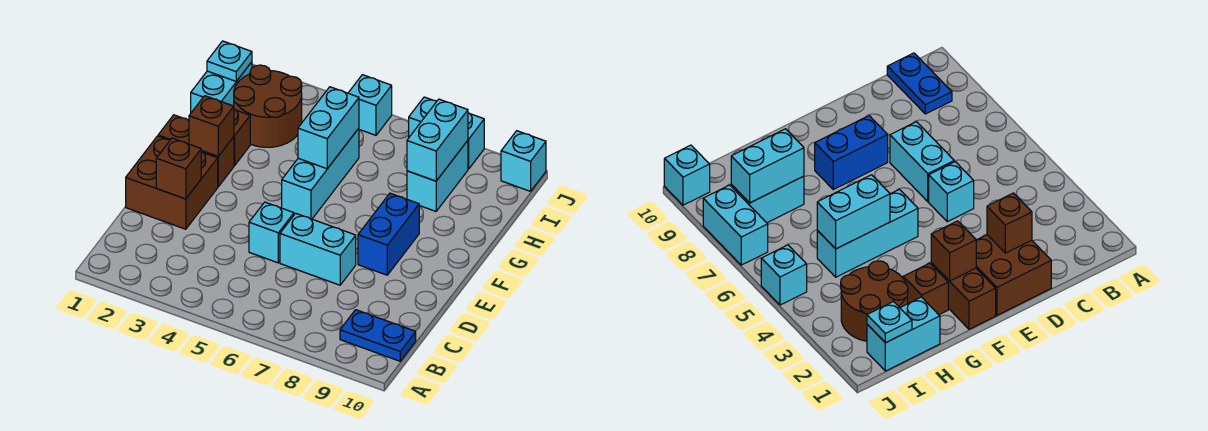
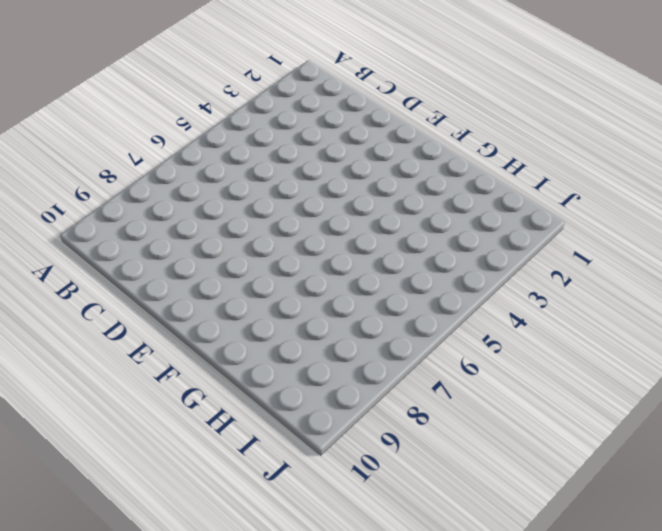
none -> blue 1x2 plate [340,310,416,361]
none -> brown 2x2 brick [126,136,218,229]
none -> cyan 1x1 brick [249,202,294,263]

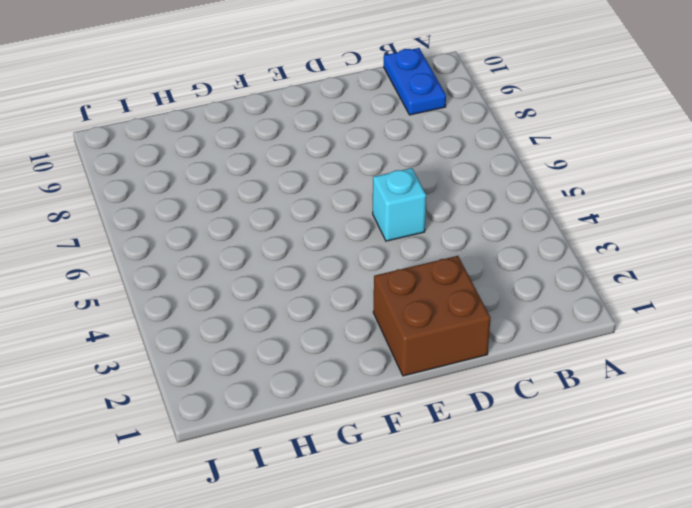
none -> cyan 1x2 brick [280,213,356,285]
none -> blue 1x2 brick [358,193,419,275]
none -> brown 1x2 brick [158,115,234,187]

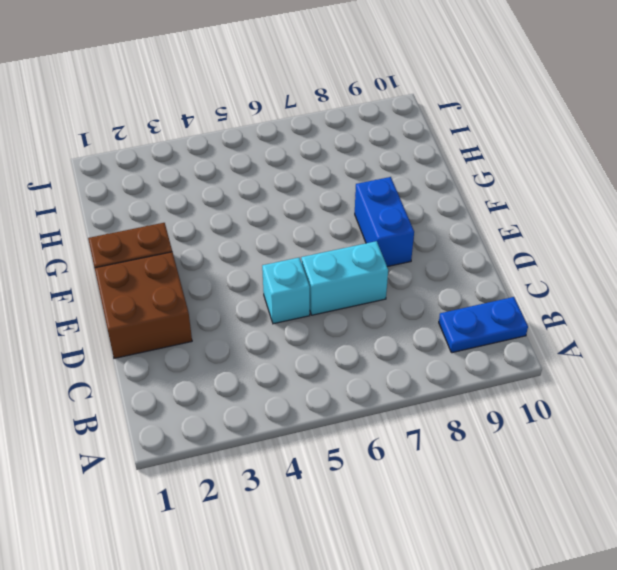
none -> cyan 1x3 brick [282,128,359,219]
none -> brown 1x1 brick [234,110,250,166]
none -> cyan 1x2 brick [191,62,252,113]

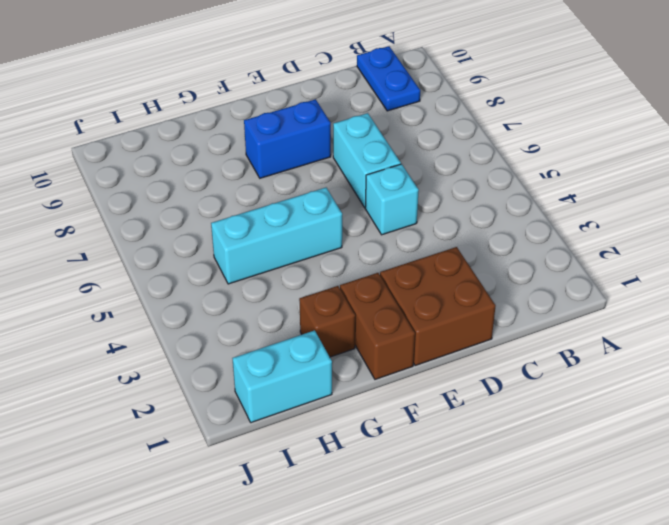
none -> brown 2x2 round brick [234,65,302,147]
none -> cyan 1x2 brick [407,141,468,211]
none -> cyan 1x1 brick [349,75,392,135]

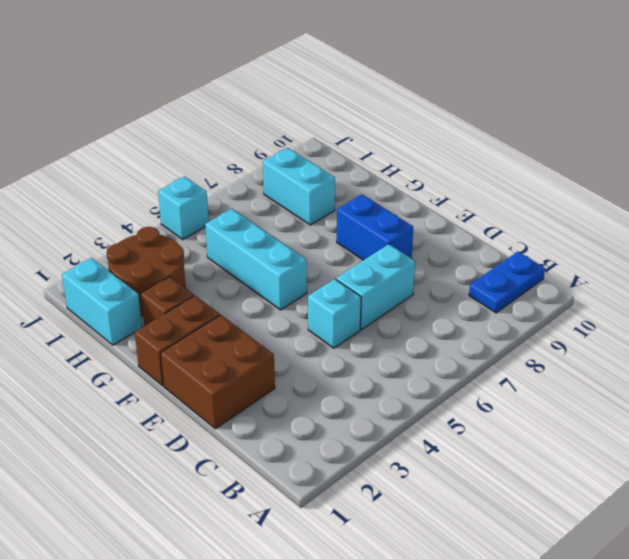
none -> cyan 1x2 brick [409,97,484,169]
none -> cyan 1x1 brick [501,131,546,191]
none -> brown 1x1 brick [156,138,201,199]

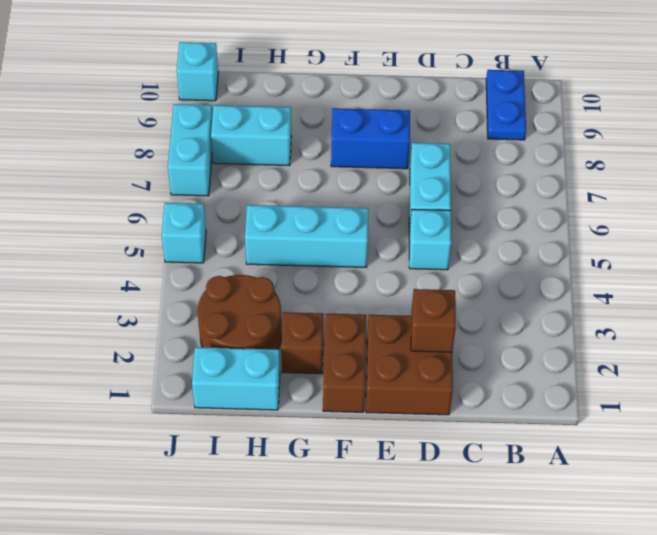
none -> brown 1x1 brick [189,96,234,156]
none -> cyan 1x2 brick [298,87,359,169]
none -> cyan 1x2 brick [407,99,468,181]

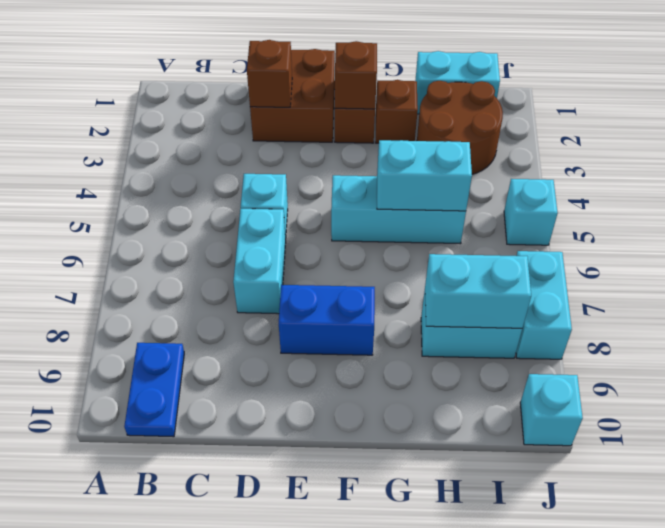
none -> cyan 1x1 plate [207,41,252,81]

